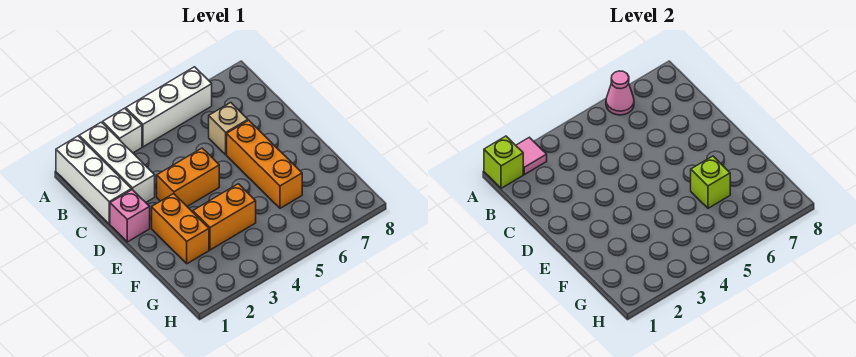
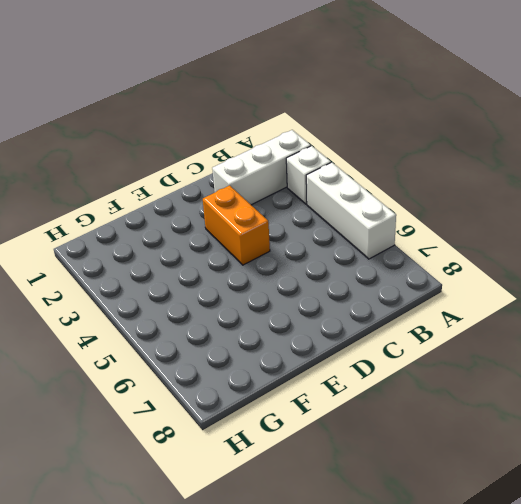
none -> white 1x3 brick [56,136,131,224]
none -> tan 1x1 brick [209,103,248,155]
none -> pink 1x1 brick [110,190,150,242]

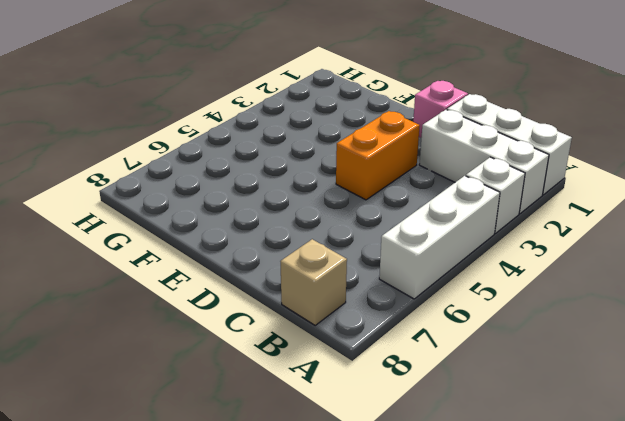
tan 1x1 brick [280,239,347,325] -> tan 1x1 brick moved to [209,103,248,155]
none -> orange 1x3 brick [227,120,302,208]
none -> orange 1x2 brick [152,194,209,264]
none -> orange 1x2 brick [193,184,256,250]

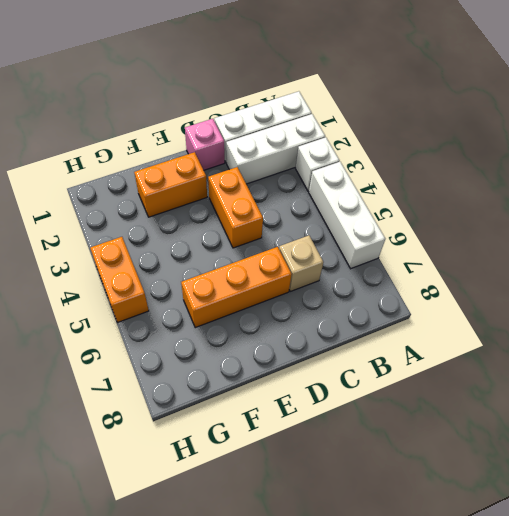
orange 1x2 brick [90,237,149,322] -> orange 1x2 brick moved to [193,184,256,250]
none -> lime 1x1 brick [484,136,523,188]
none -> pink 1x1 tile [516,137,547,175]
none -> pink 1x1 cone [606,71,634,115]

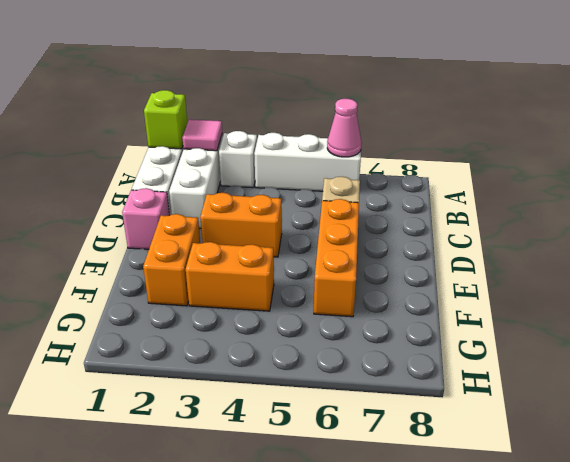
none -> lime 1x1 brick [691,156,730,208]

